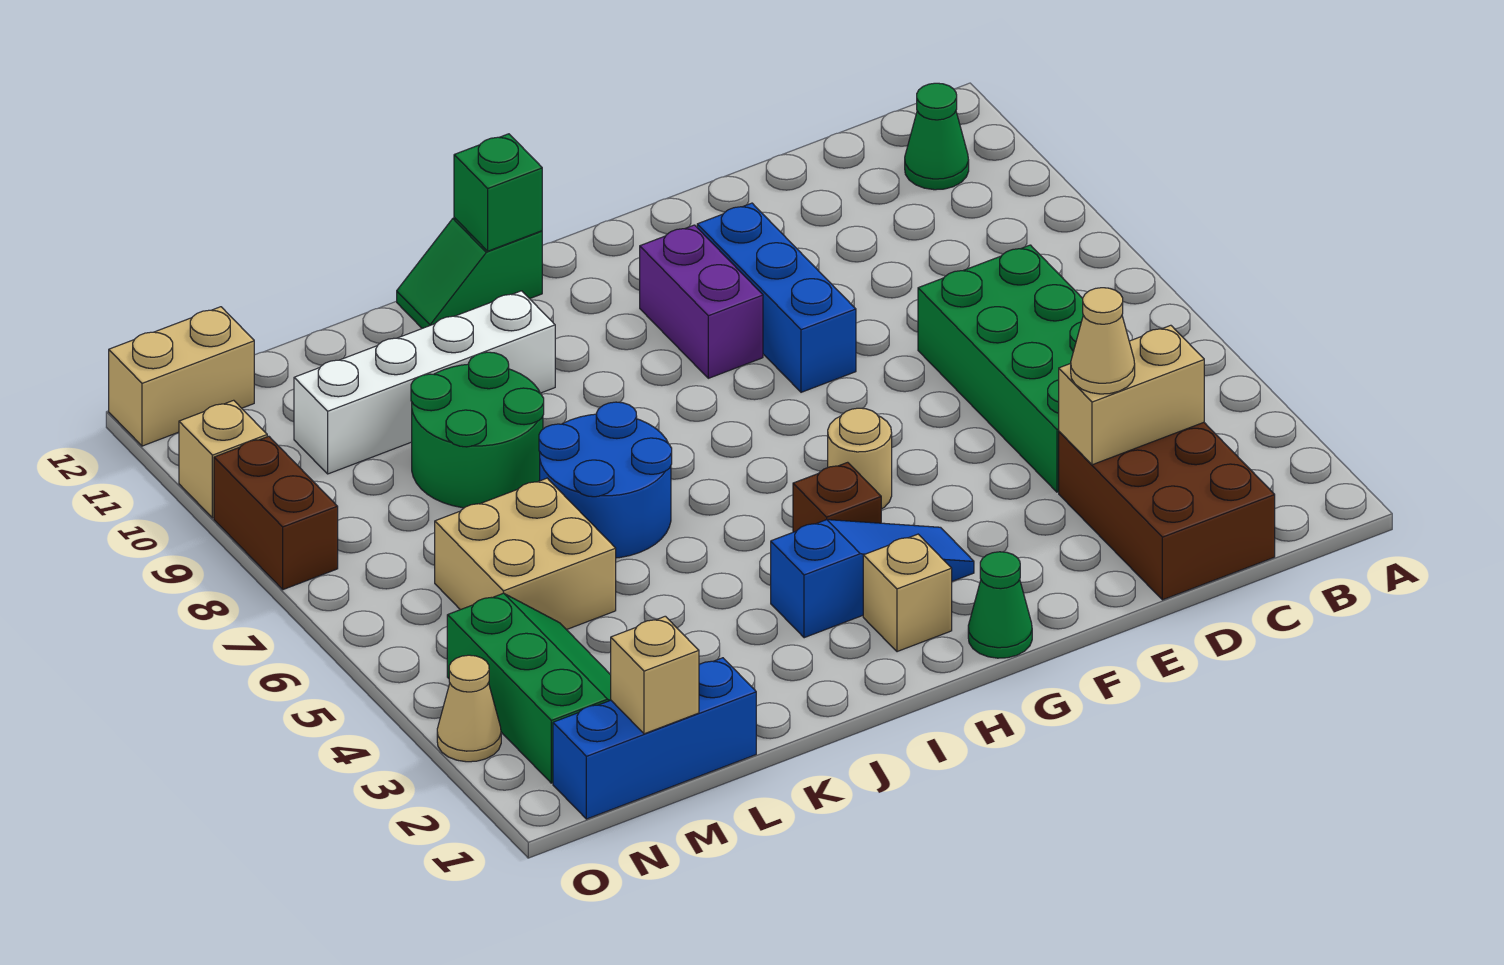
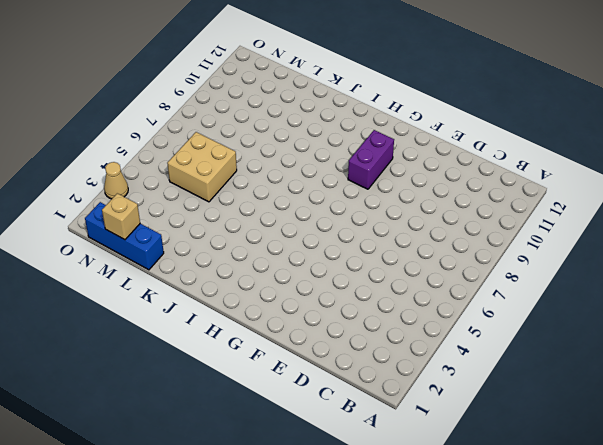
none -> green 1x1 cone [905,83,969,190]
none -> brown 2x3 brick [1059,422,1275,600]
none -> green 2x4 brick [918,245,1083,492]

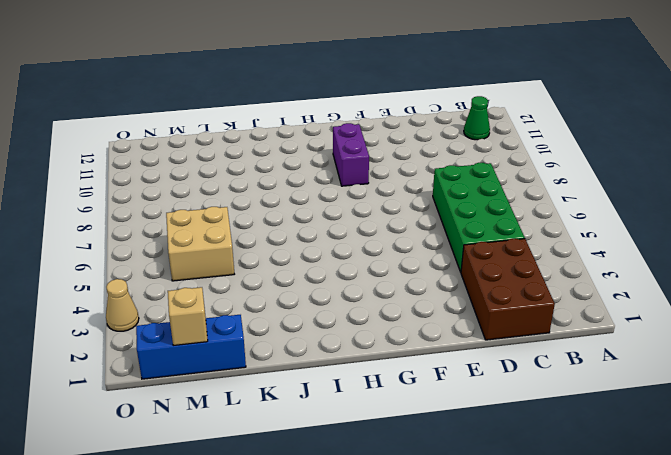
none -> blue 1x3 brick [697,203,856,392]
none -> green 1x1 cone [968,552,1032,658]
none -> blue 1x3 slope [771,520,974,638]

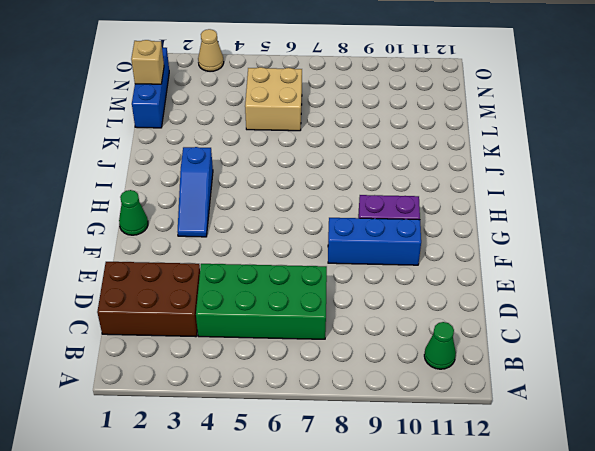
none -> tan 1x1 round brick [828,408,892,509]
none -> tan 1x1 brick [863,534,952,652]
none -> brown 1x1 brick [793,462,881,532]

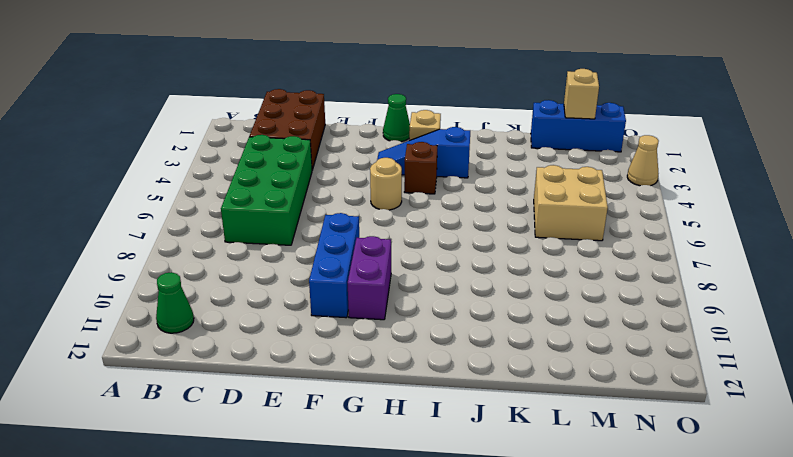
none -> green 1x2 slope [397,218,542,328]
none -> blue 2x2 round brick [539,402,672,558]
none -> white 1x4 brick [294,291,555,474]

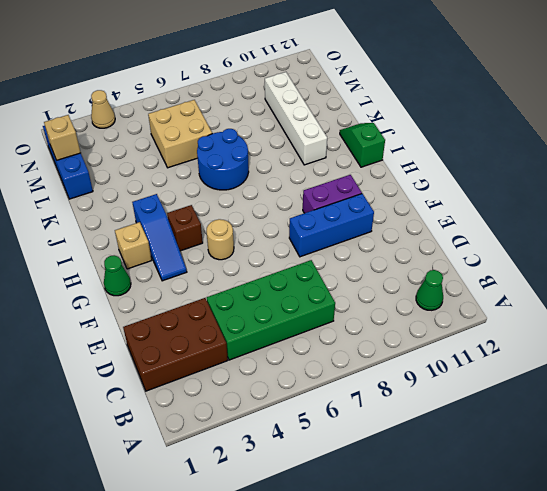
none -> green 2x2 round brick [411,352,544,508]
none -> green 2x3 slope [447,593,611,783]
none -> tan 1x2 brick [109,307,254,446]

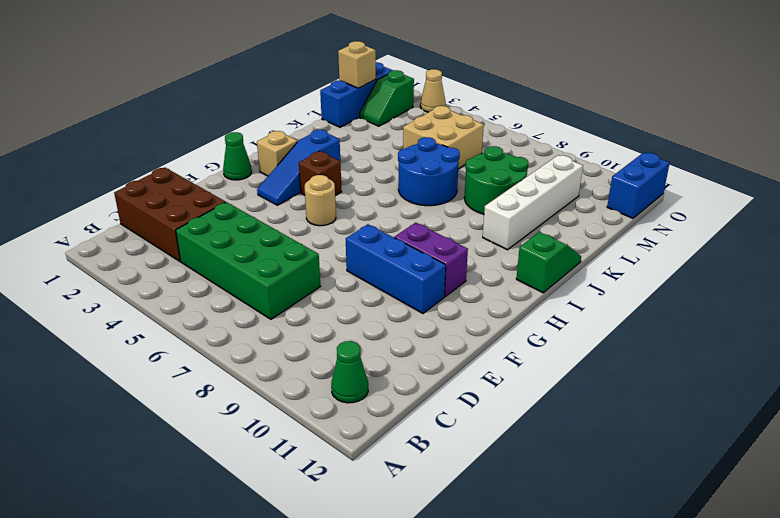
green 1x2 slope [360,70,414,126] -> green 2x3 slope [447,593,611,783]
blue 1x2 brick [607,152,670,218] -> tan 1x2 brick [109,307,254,446]
none -> brown 1x2 brick [214,436,338,590]
none -> tan 1x1 brick [179,400,267,518]
none -> tan 1x2 brick [1059,325,1204,465]

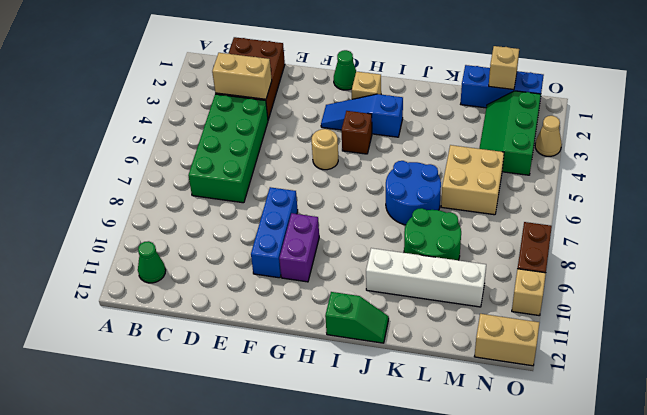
none -> green 1x1 brick [454,134,542,251]
none -> tan 1x1 cone [1071,288,1135,394]

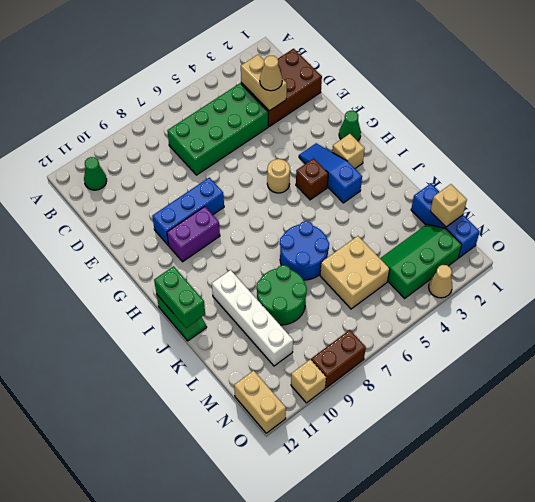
green 1x2 brick [154,266,205,328] -> green 1x1 brick [454,134,542,251]

